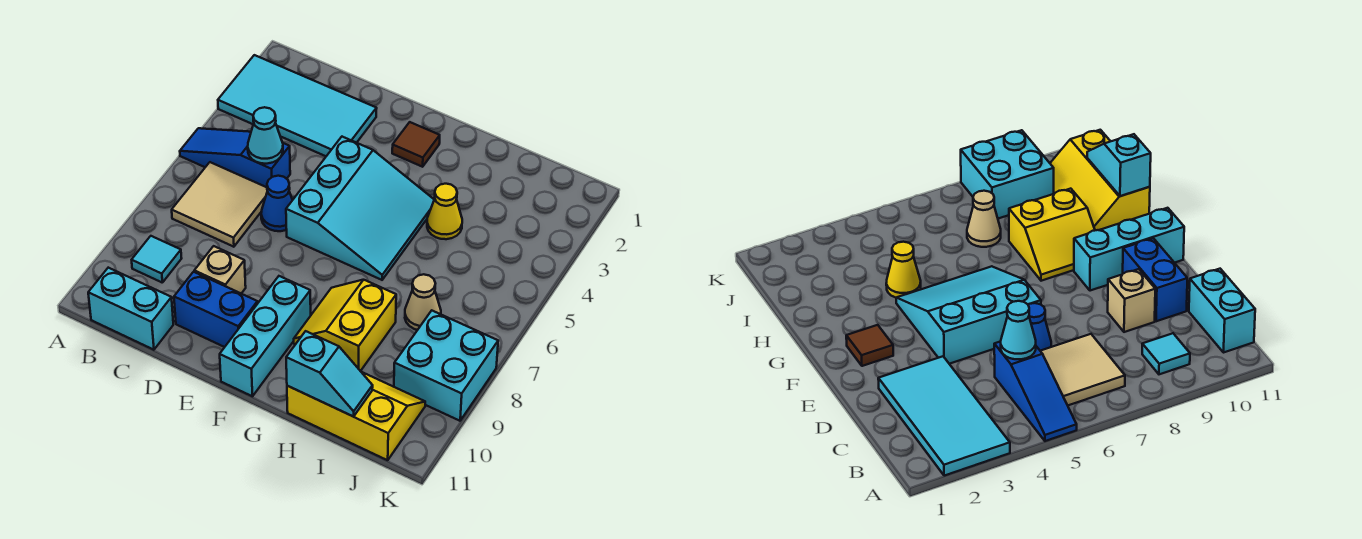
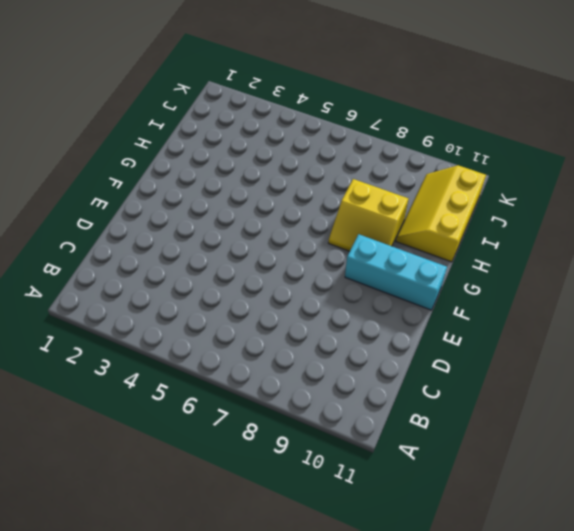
none -> cyan 2x4 tile [218,55,377,156]
none -> blue 1x3 slope [180,128,290,187]
none -> tan 2x2 tile [172,162,267,247]

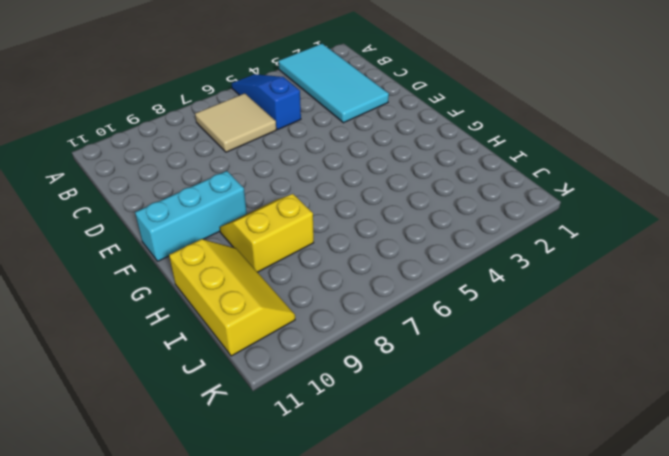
none -> cyan 1x1 tile [132,236,182,282]
none -> cyan 1x2 brick [88,268,173,350]
none -> blue 1x1 cone [261,176,292,231]

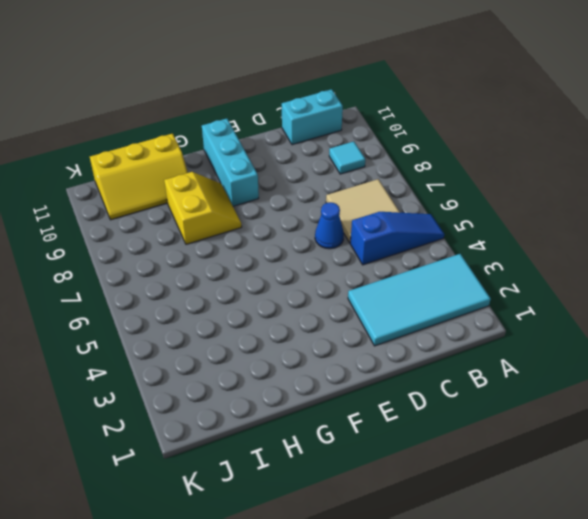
none -> tan 1x1 brick [194,246,246,294]
none -> blue 1x2 brick [174,272,258,347]
none -> cyan 3x3 slope [286,137,434,280]

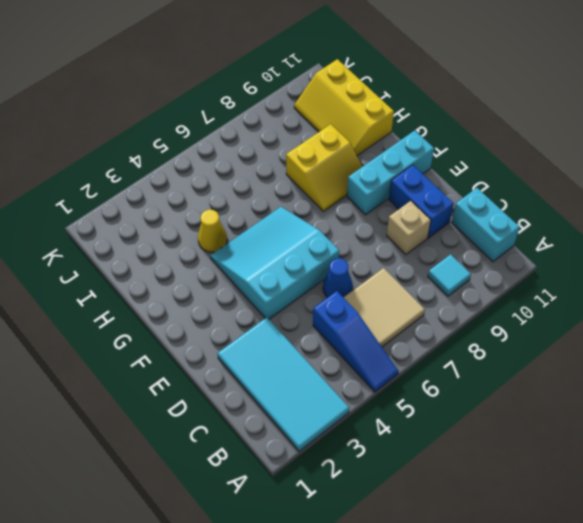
none -> brown 1x1 tile [392,122,440,167]
none -> tan 1x1 cone [405,274,441,330]
none -> cyan 2x2 brick [394,311,498,421]

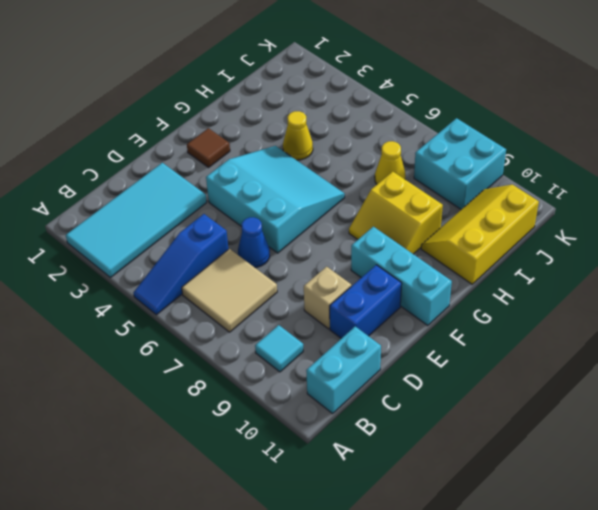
yellow 1x1 cone [375,141,406,184] -> tan 1x1 cone [405,274,441,330]
none -> cyan 1x1 cone [248,107,283,164]
none -> cyan 1x2 slope [286,331,373,416]

